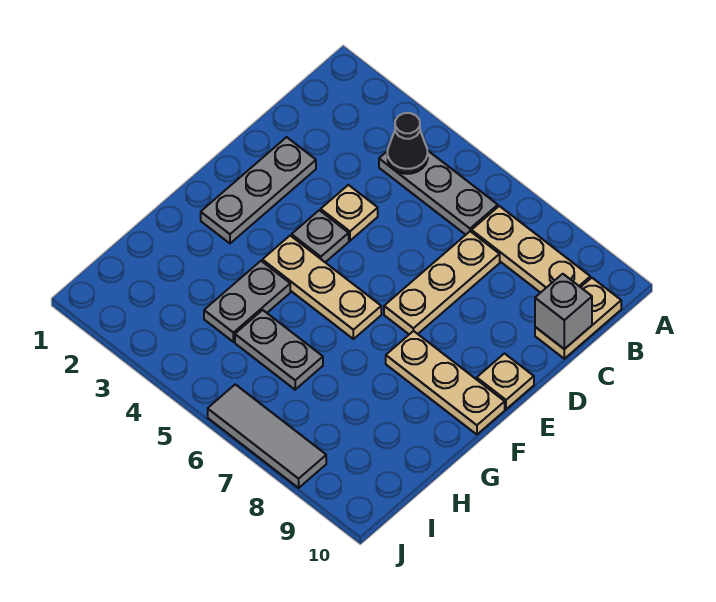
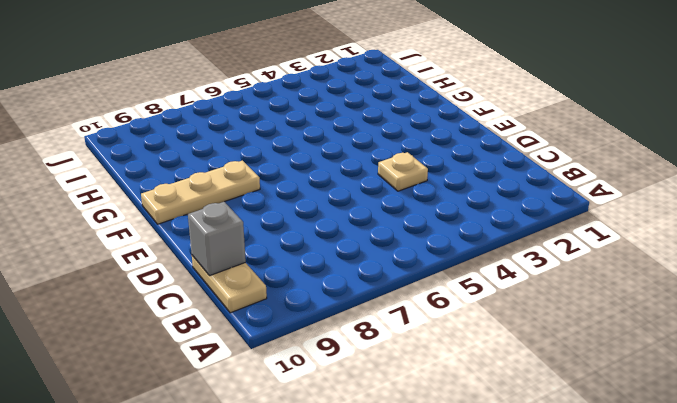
none -> grey 1x3 plate [379,150,498,235]
none -> tan 1x3 plate [472,206,590,293]
none -> tan 1x3 plate [384,231,500,334]

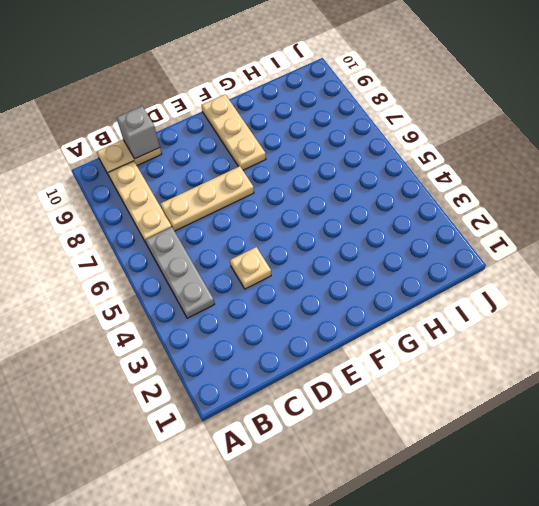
none -> grey 1x3 plate [201,137,316,243]
none -> grey 1x1 plate [292,210,349,262]
none -> tan 1x1 plate [477,354,534,409]

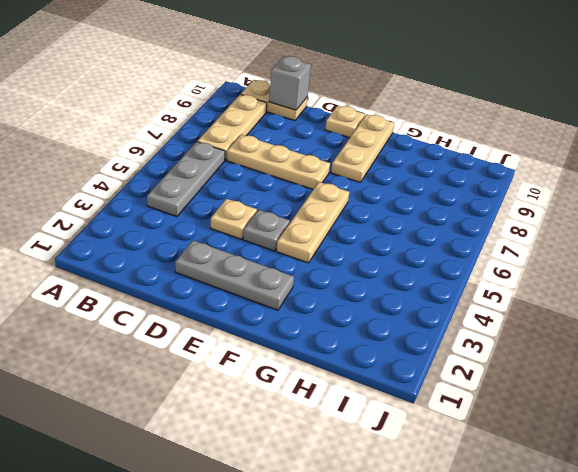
none -> grey 1x2 plate [204,261,290,342]
none -> grey 1x2 plate [235,310,323,390]
none -> grey 1x3 tile [208,384,326,488]

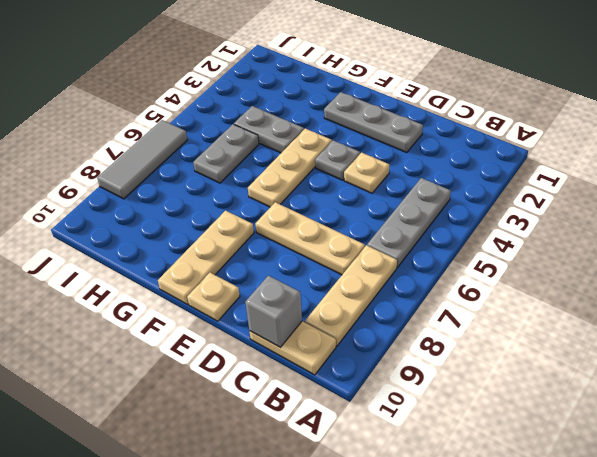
none -> black 1x1 cone [387,113,428,174]

